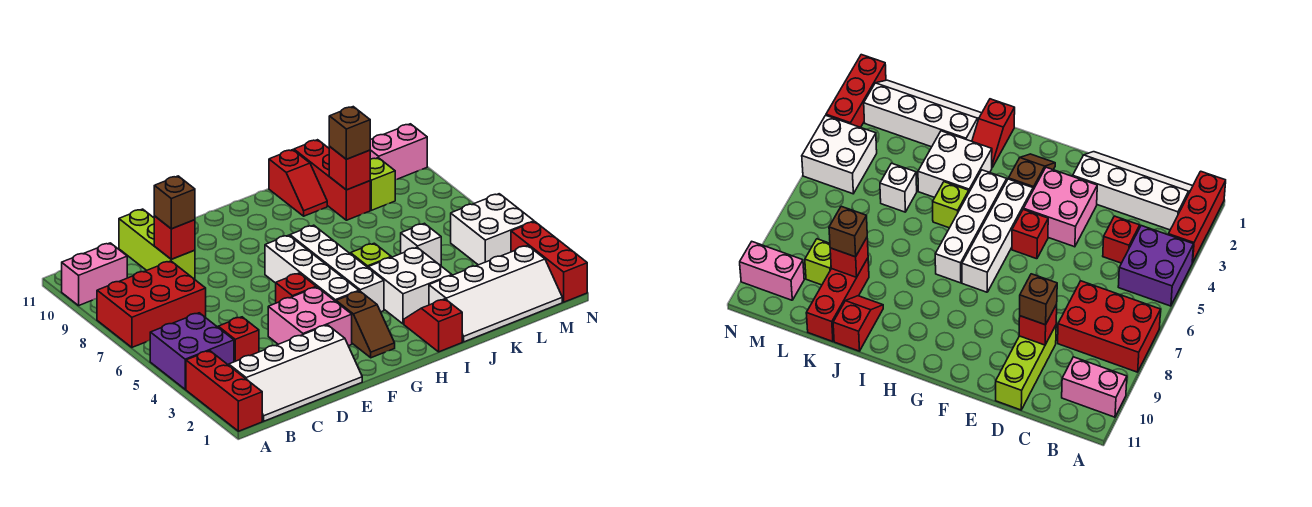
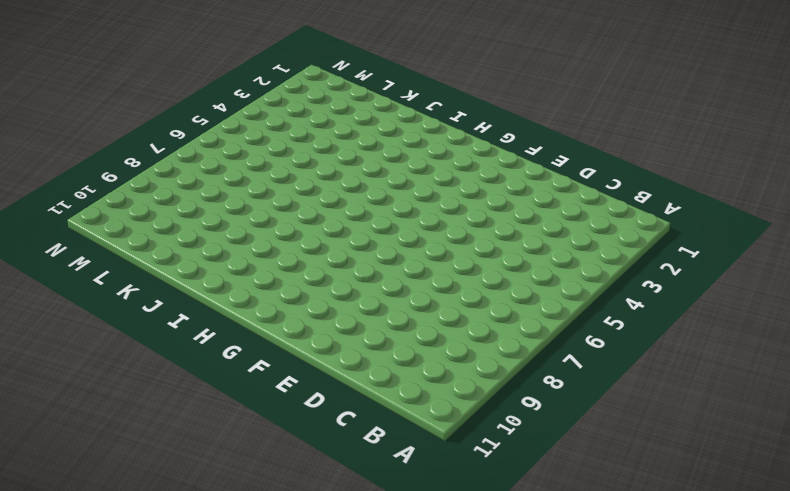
none -> red 1x3 brick [186,351,262,431]
none -> purple 2x2 brick [150,313,234,389]
none -> red 2x3 brick [97,261,206,347]

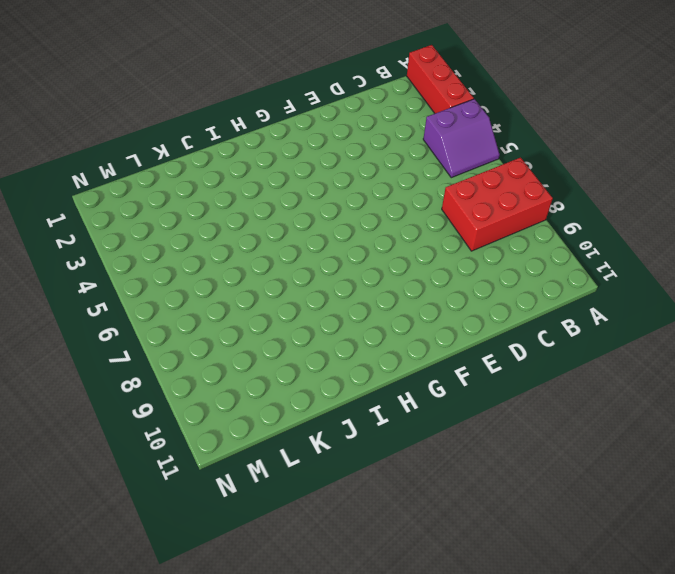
purple 2x2 slope [423,99,500,178] -> purple 2x2 brick [150,313,234,389]
none -> pink 1x2 brick [62,243,127,306]
none -> white 2x4 slope [229,325,362,421]
none -> red 1x1 brick [218,317,259,362]

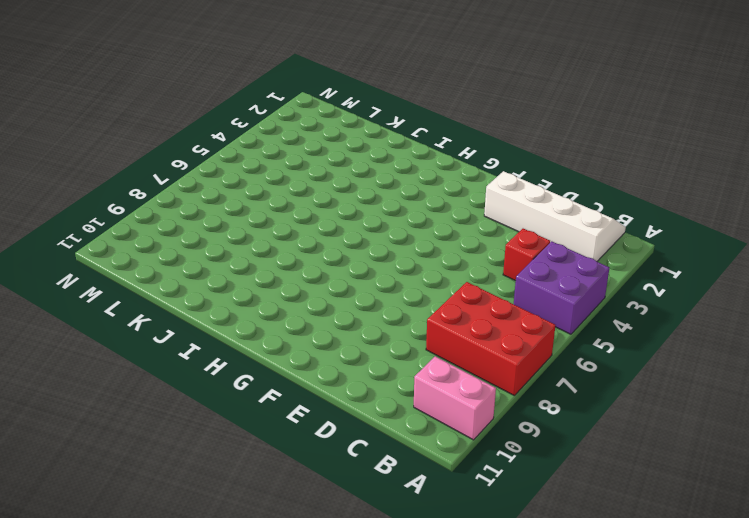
none -> red 1x3 brick [186,351,262,431]
none -> lime 1x3 brick [119,209,195,279]
none -> pink 2x2 brick [268,287,352,346]

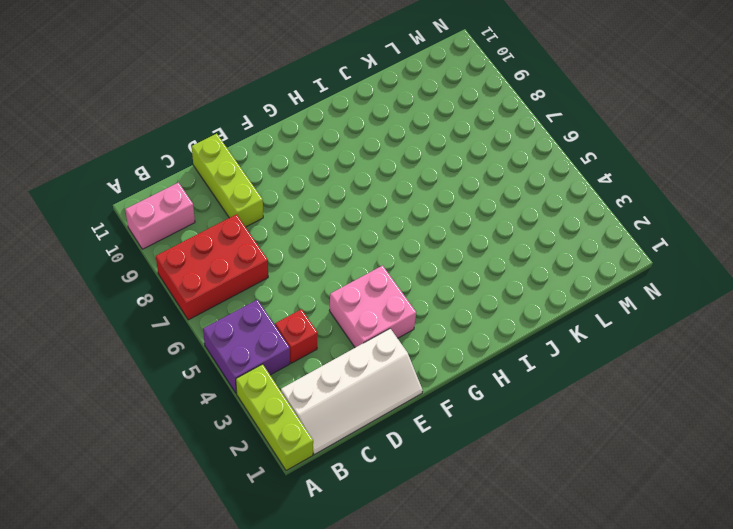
lime 1x3 brick [236,364,313,471] -> red 1x3 brick [186,351,262,431]
none -> red 1x1 brick [276,273,316,303]
none -> brown 1x2 slope [336,291,395,358]
none -> white 1x4 brick [265,235,359,301]

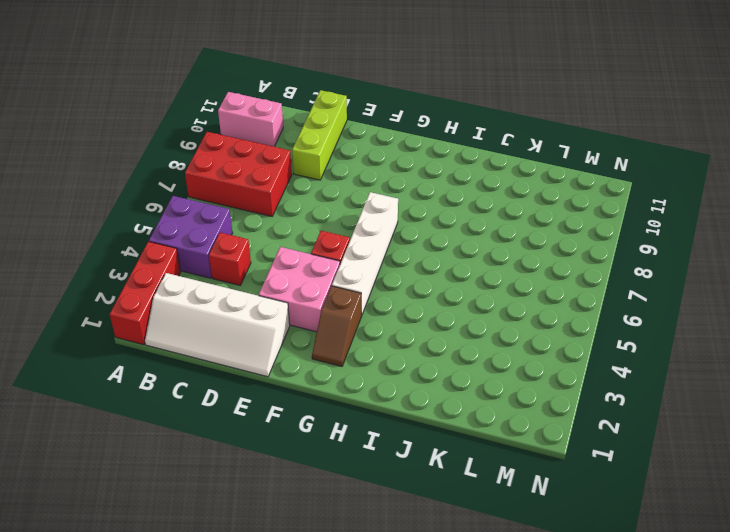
none -> white 1x4 brick [290,225,384,312]
none -> red 1x2 slope [404,299,462,352]
none -> white 2x2 brick [368,248,452,324]

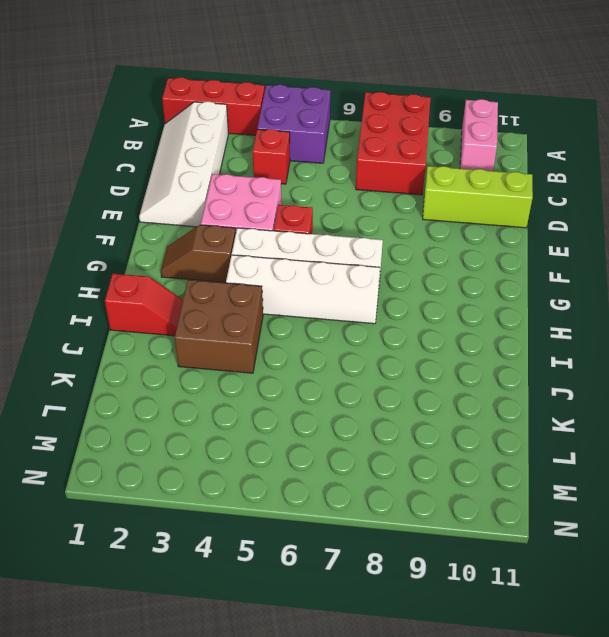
brown 2x2 brick [175,280,263,373] -> white 2x2 brick [368,248,452,324]
none -> lime 1x1 brick [351,243,391,267]
none -> white 2x4 slope [429,245,562,342]
none -> red 1x2 slope [269,150,327,216]

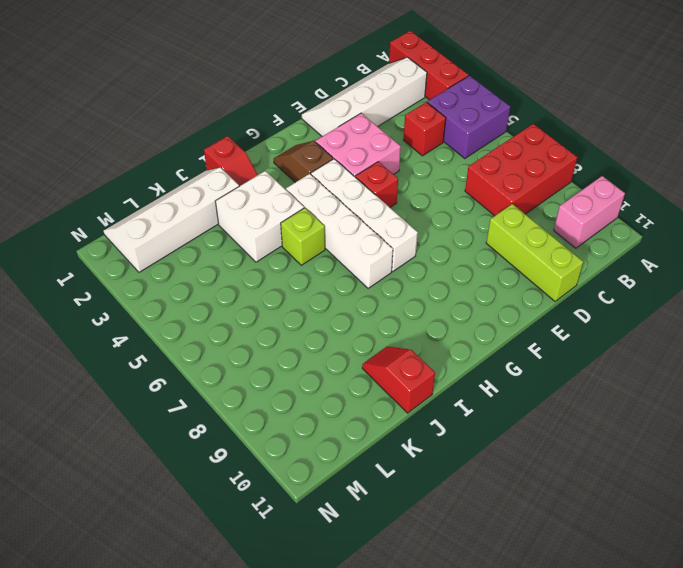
none -> white 1x1 brick [401,223,441,266]
none -> red 1x3 brick [294,140,370,220]
none -> lime 1x1 brick [370,158,395,210]

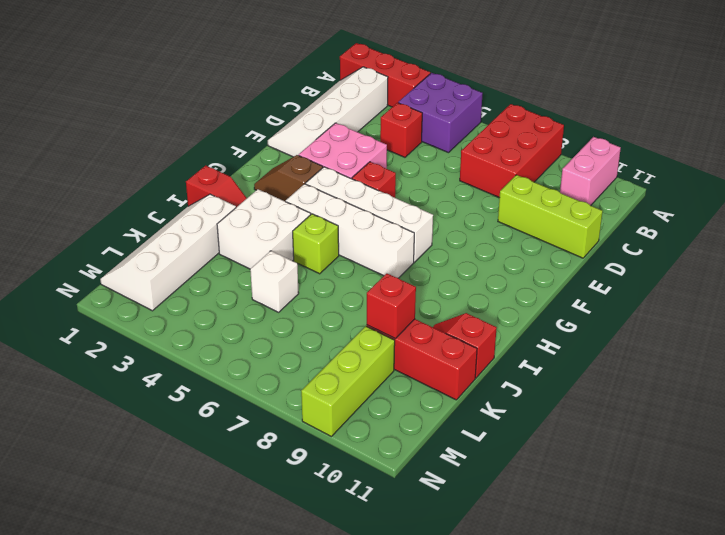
lime 1x3 brick [301,326,395,436] -> lime 1x1 brick [370,158,395,210]
none -> white 2x2 brick [451,194,534,265]
none -> pink 1x2 brick [370,124,427,180]
none -> red 1x3 brick [511,222,587,302]

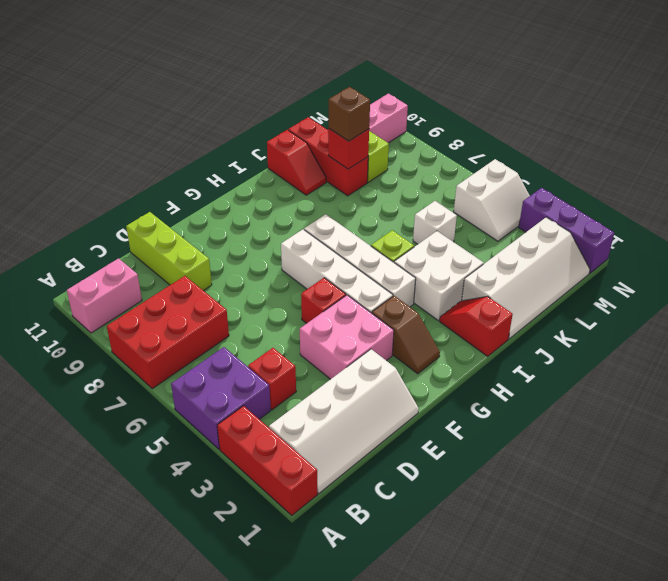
white 2x2 slope [454,159,530,241] -> white 2x2 brick [451,194,534,265]
purple 1x3 brick [519,188,614,273] -> red 1x3 brick [511,222,587,302]
none -> red 1x1 brick [154,216,195,259]
none -> brown 1x1 brick [154,176,195,229]

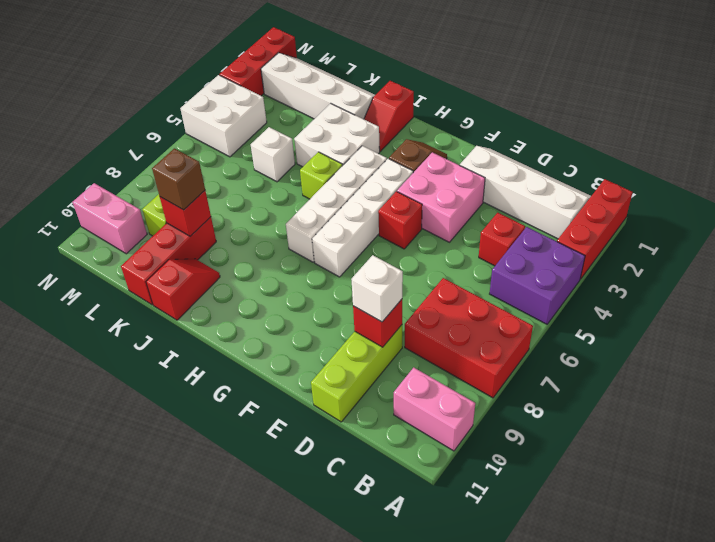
white 1x1 brick [351,255,403,322] -> brown 1x1 brick [154,176,195,229]

